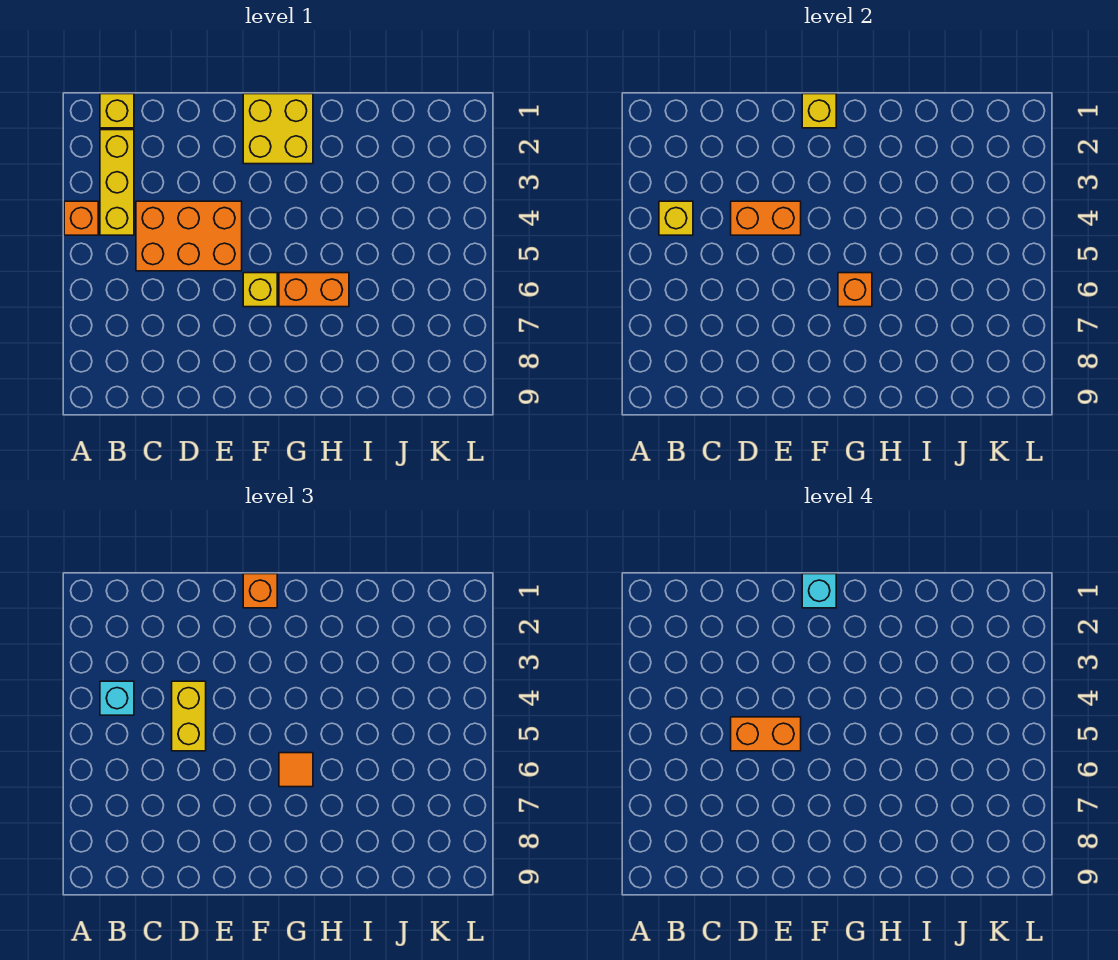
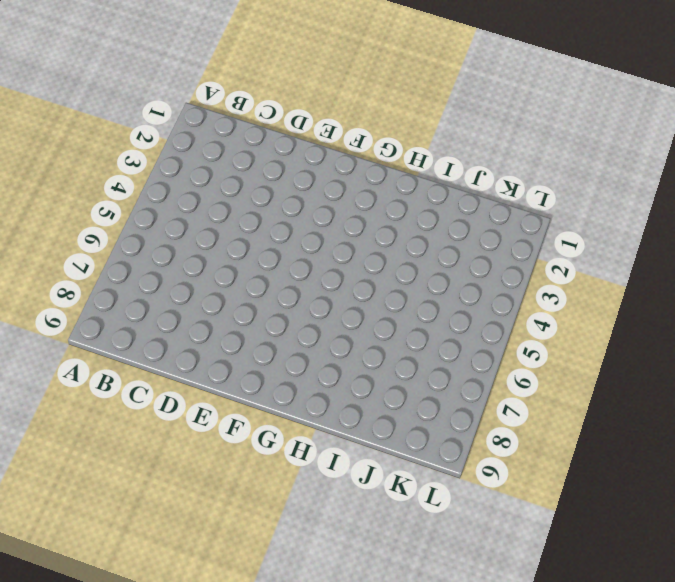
none -> orange 1x1 brick [64,201,98,235]
none -> yellow 1x1 brick [100,94,134,128]
none -> yellow 1x3 brick [100,130,134,235]

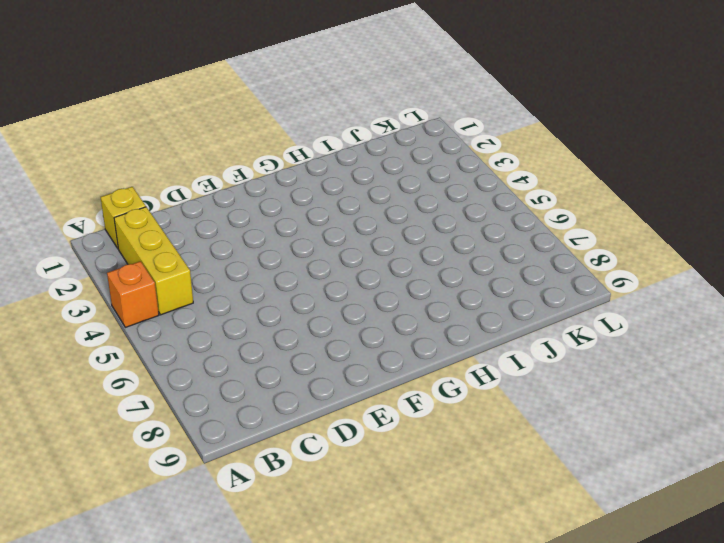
none -> orange 2x3 brick [136,201,242,271]
none -> yellow 2x2 brick [243,94,313,164]
none -> yellow 1x1 brick [243,273,277,307]

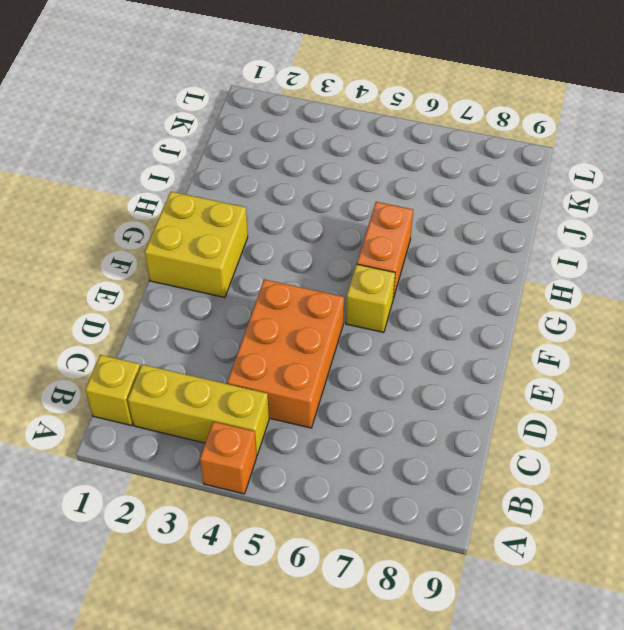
none -> yellow 1x1 brick [659,201,693,235]
none -> orange 1x2 brick [731,201,801,235]
none -> yellow 1x1 brick [802,94,836,128]

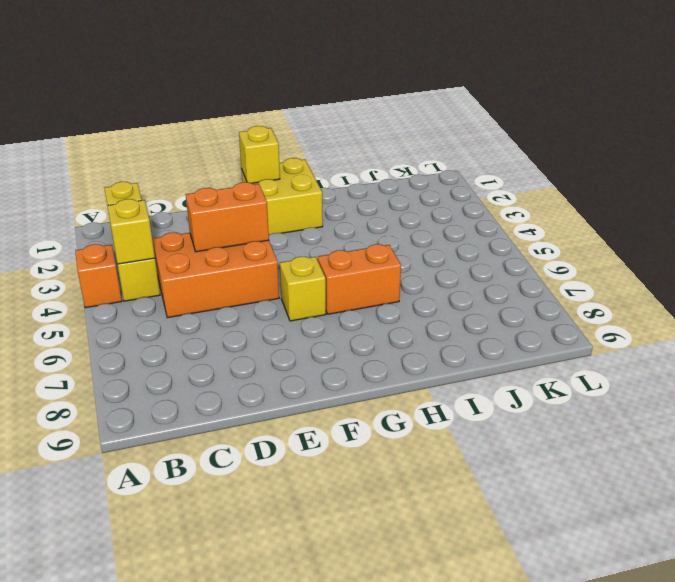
none -> orange 1x1 brick [838,273,872,307]
none -> cyan 1x1 brick [100,681,134,715]
none -> yellow 1x2 brick [172,681,206,751]

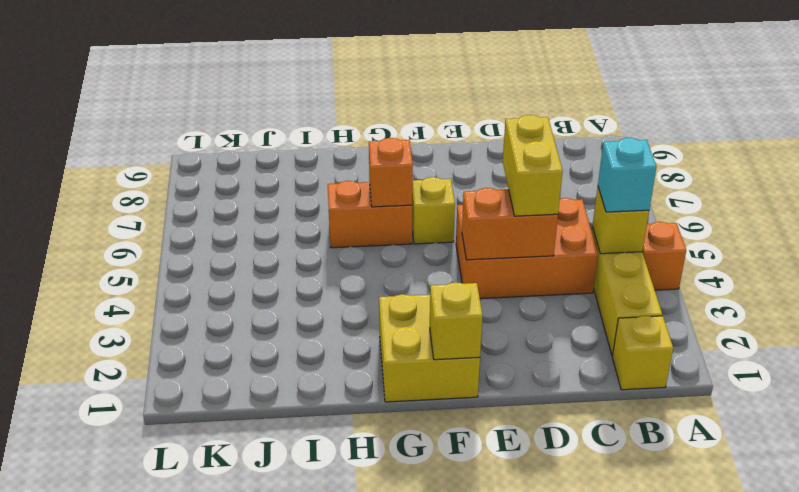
none -> orange 1x1 brick [243,574,277,608]
none -> orange 1x1 tile [279,753,313,787]
none -> orange 1x2 brick [731,717,801,751]

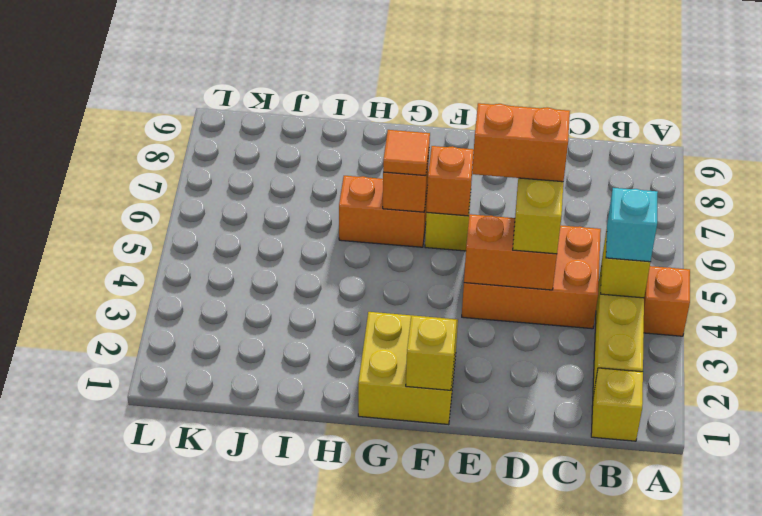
orange 1x1 brick [426,146,474,216] -> orange 1x1 brick moved to [243,574,277,608]
none -> cyan 1x1 brick [802,574,836,608]

